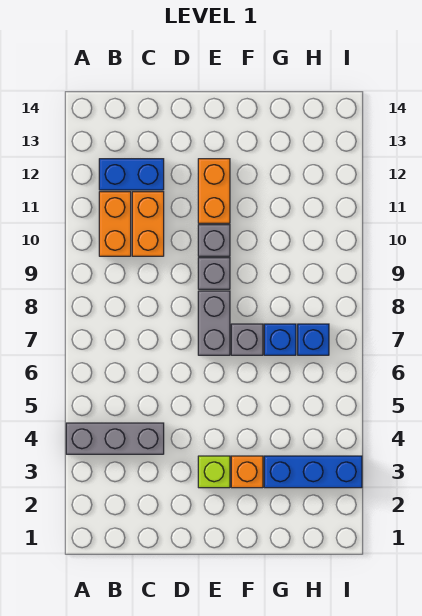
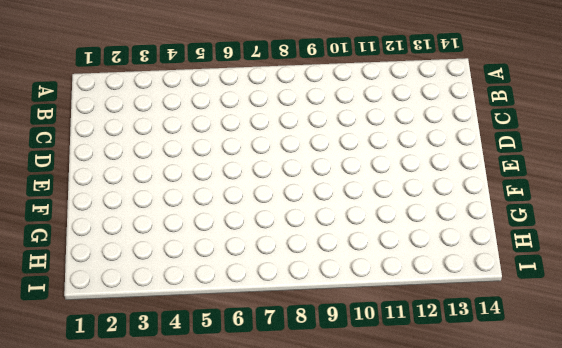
none -> grey 1x3 brick [66,423,164,454]
none -> orange 1x2 brick [99,192,131,256]
none -> blue 1x2 brick [99,159,164,190]

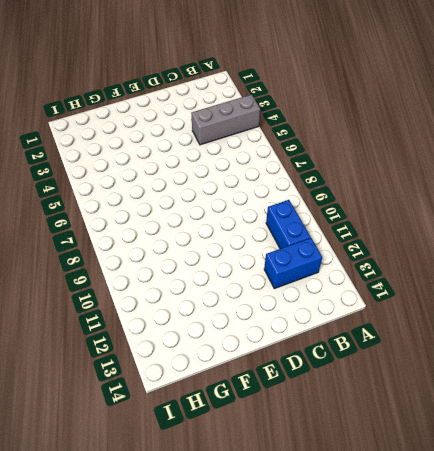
blue 1x2 brick [266,200,311,249] -> orange 1x2 brick [99,192,131,256]
none -> orange 1x2 brick [132,192,164,256]
none -> lime 1x1 brick [198,456,230,488]
none -> grey 1x2 brick [198,291,230,355]

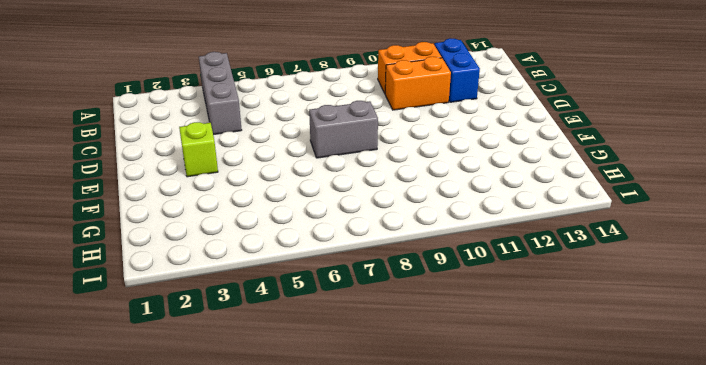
none -> grey 1x1 brick [198,258,230,289]
none -> grey 1x1 brick [198,225,230,256]
none -> orange 1x2 brick [198,159,230,223]

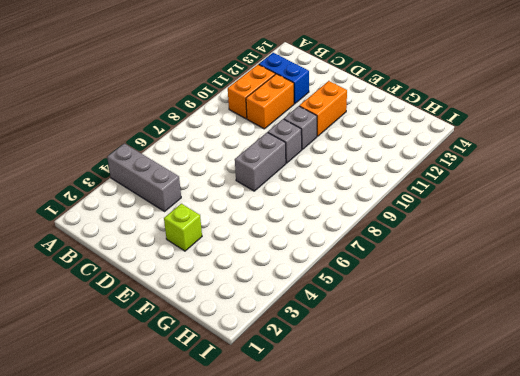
none -> orange 1x1 brick [231,456,263,488]
none -> grey 1x1 brick [231,324,263,355]
none -> blue 1x3 brick [264,456,362,488]

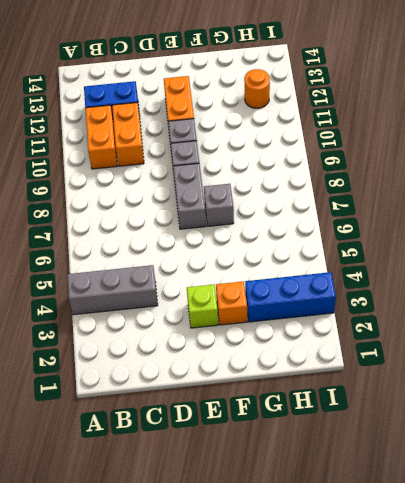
orange 1x1 round brick [245,69,270,108] -> none
none -> blue 1x1 brick [264,324,296,355]
none -> blue 1x1 brick [298,324,329,355]

